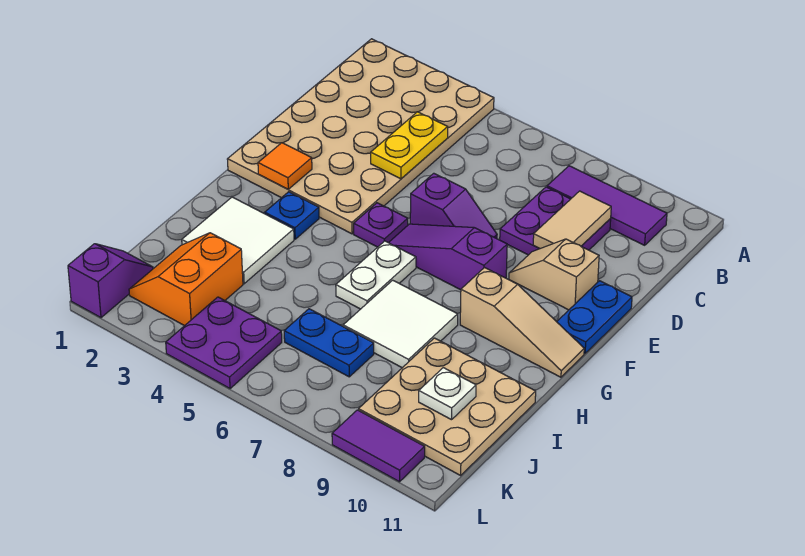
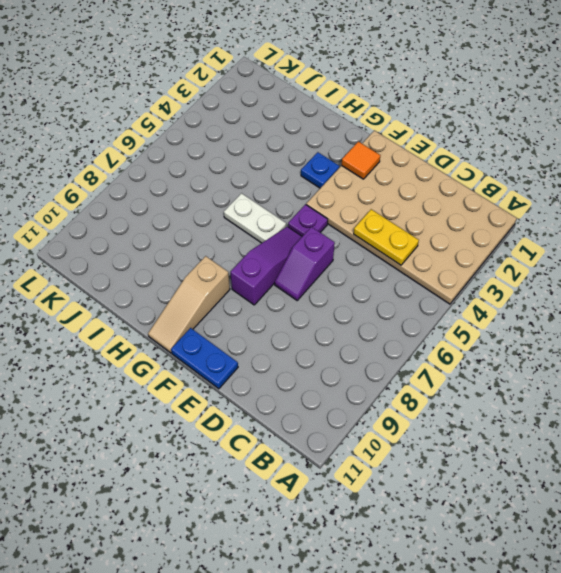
none -> purple 1x3 tile [547,166,667,245]
none -> purple 2x2 plate [500,187,611,255]
none -> tan 1x2 slope [509,239,599,310]

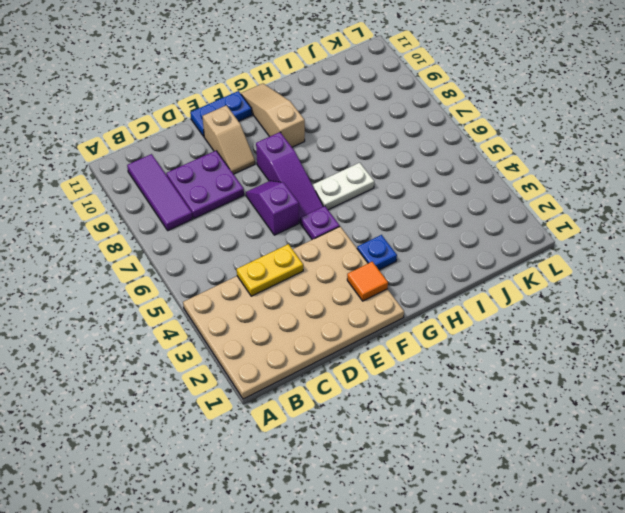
none -> white 2x2 tile [182,197,294,284]
none -> white 2x2 tile [343,280,458,368]
none -> tan 3x3 plate [359,338,536,475]

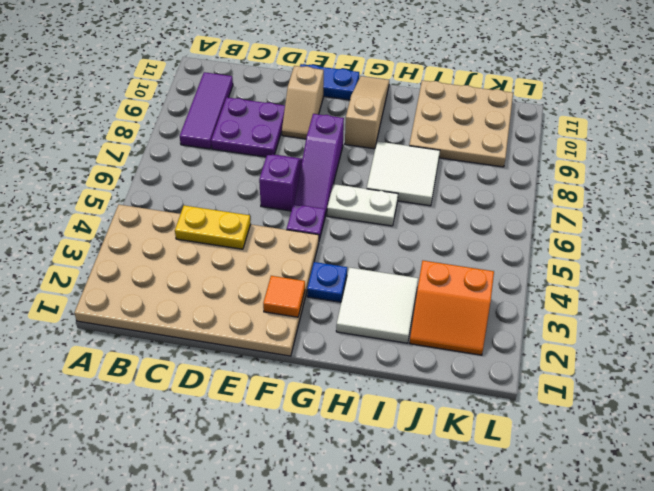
none -> blue 1x2 plate [284,309,374,377]
none -> purple 1x2 slope [68,244,153,318]
none -> purple 2x2 plate [166,297,282,389]

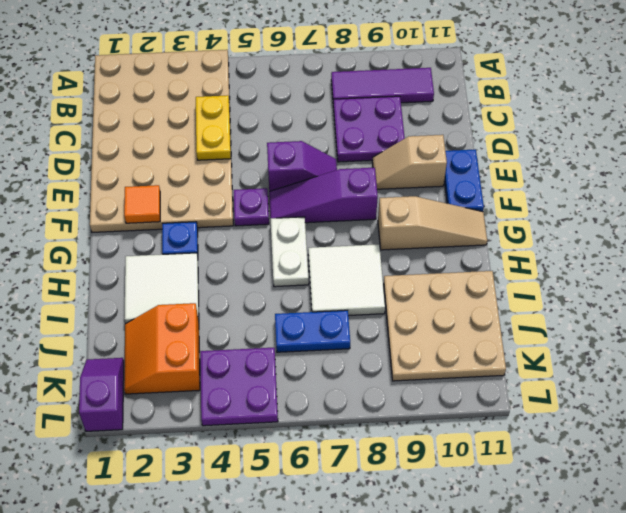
none -> purple 1x2 tile [332,410,425,482]
none -> tan 1x2 tile [533,191,611,249]
none -> white 1x1 plate [419,368,476,420]

